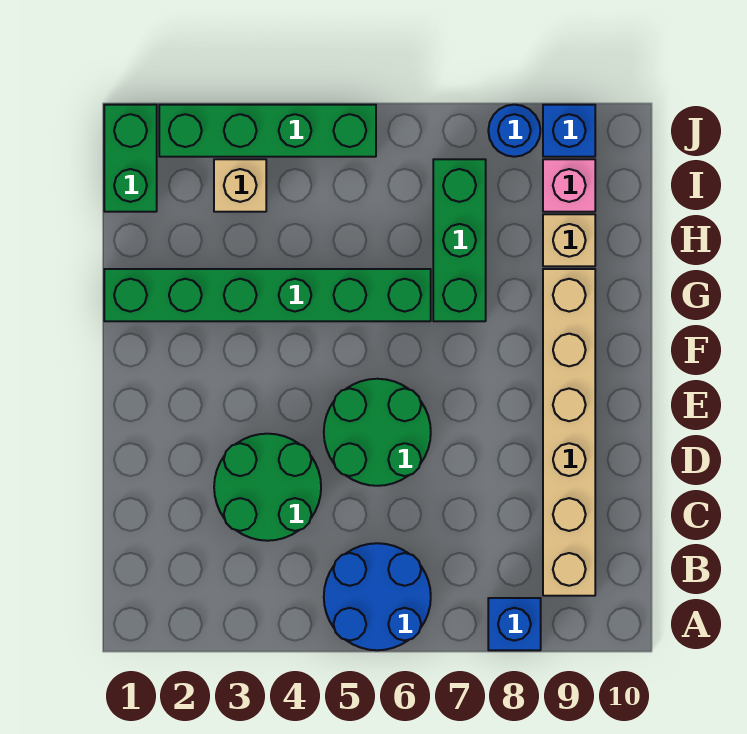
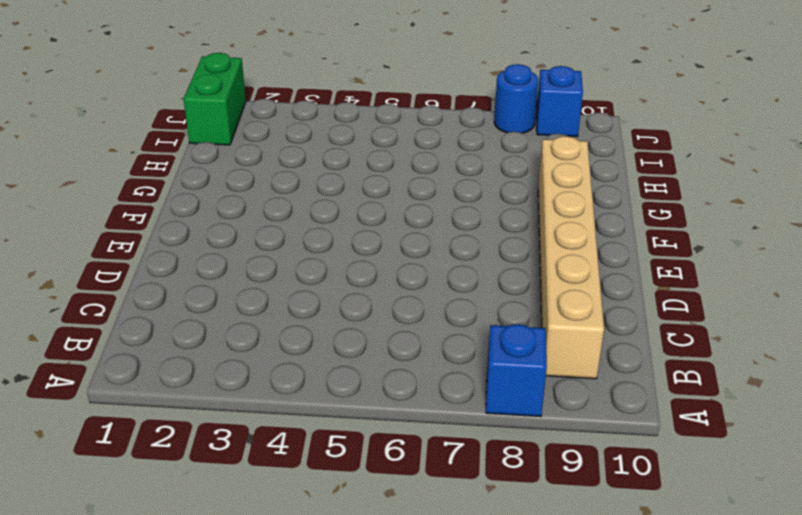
none -> blue 2x2 round brick [324,543,431,650]
none -> green 2x2 round brick [214,434,321,541]
none -> green 2x2 round brick [324,379,431,486]

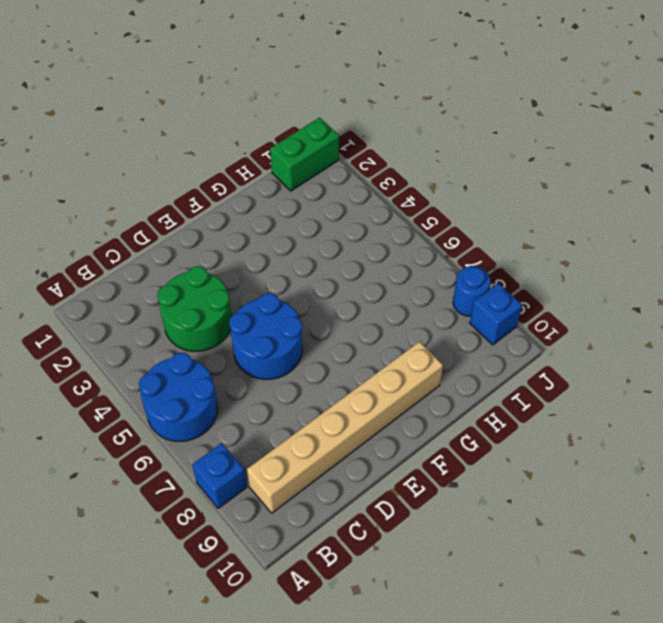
blue 2x2 round brick [229,293,302,379] -> green 2x2 round brick [324,379,431,486]
none -> green 1x6 brick [104,269,431,321]
none -> green 1x3 brick [433,159,486,321]
none -> tan 1x1 brick [543,214,595,266]

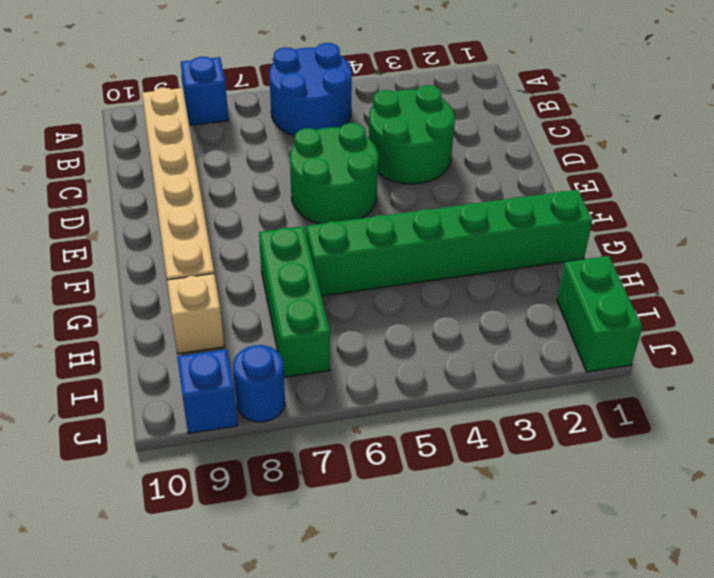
none -> tan 1x1 brick [214,159,266,212]
none -> pink 1x1 brick [543,159,595,212]
none -> green 1x4 brick [159,105,376,157]

